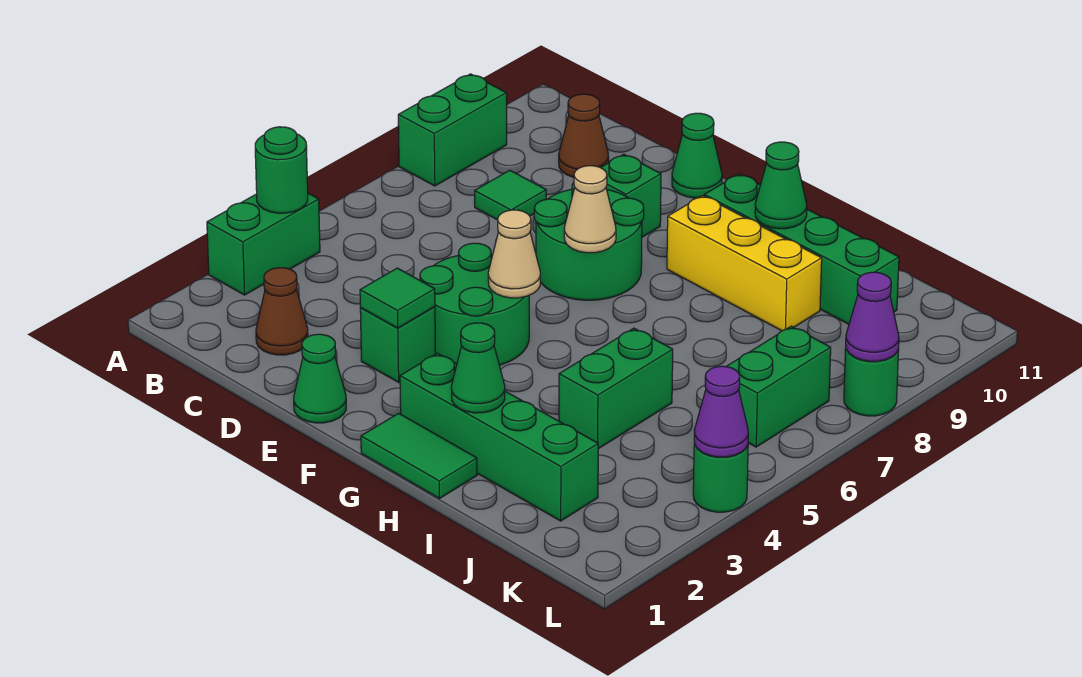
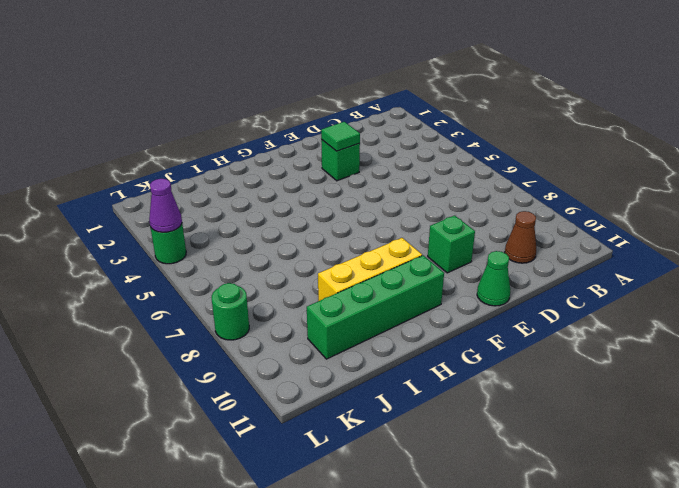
none -> green 1x2 brick [207,193,320,295]
none -> green 1x2 brick [398,74,507,186]
none -> brown 1x1 cone [256,268,308,355]

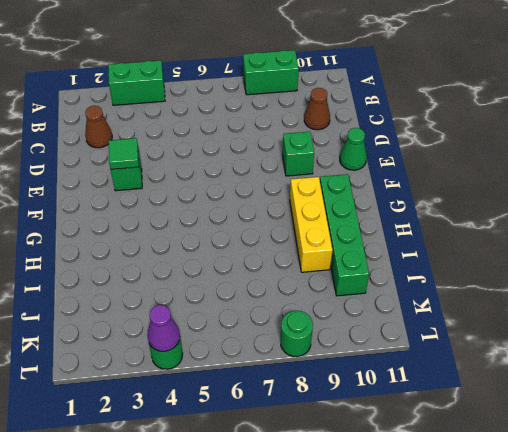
none -> green 1x1 tile [475,170,546,220]
none -> green 1x1 cone [294,334,346,423]
none -> green 2x2 round brick [420,243,529,365]

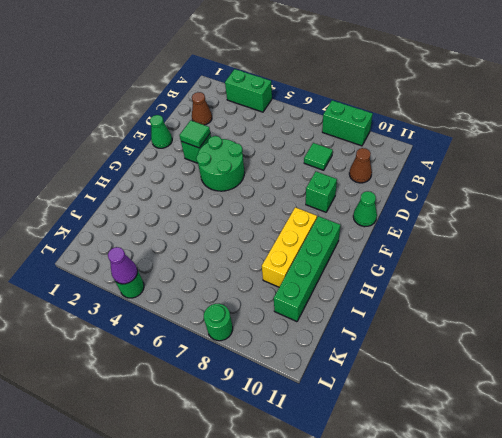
none -> green 2x2 round brick [534,182,644,300]
none -> green 1x2 tile [361,413,477,499]
none -> green 1x4 brick [400,353,598,521]

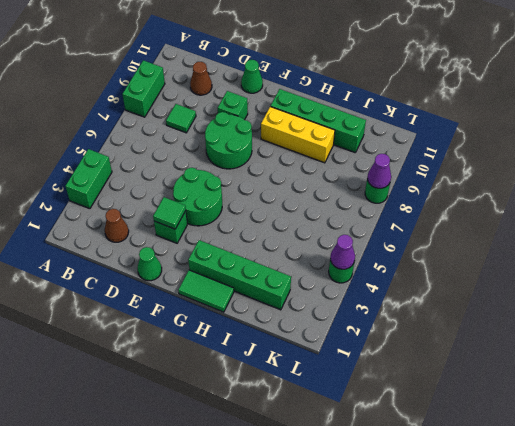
none -> green 1x2 brick [559,328,673,449]
none -> green 1x2 brick [726,326,831,447]
none -> green 1x1 round brick [255,127,308,213]

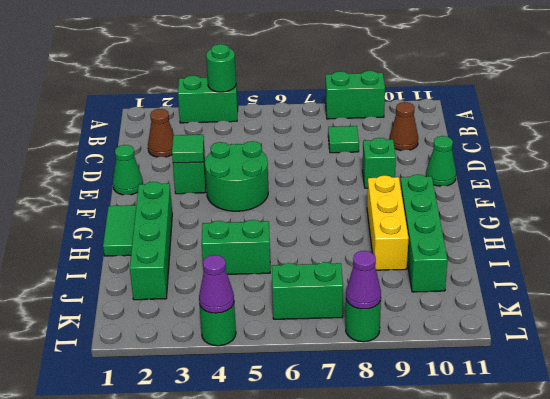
none -> green 2x2 round brick [534,182,644,300]
none -> tan 1x1 cone [488,210,540,298]
none -> tan 1x1 cone [564,166,616,253]

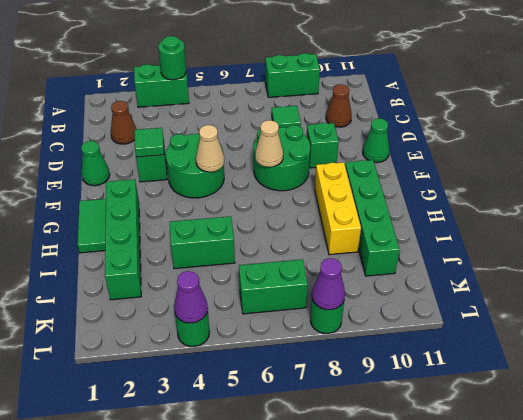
none -> green 1x1 cone [451,323,505,413]
none -> green 1x1 cone [755,142,807,229]

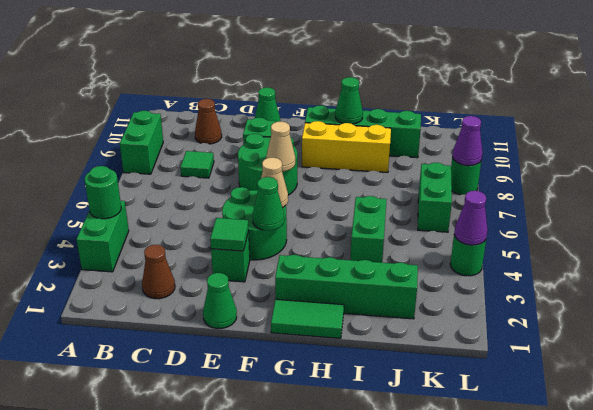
green 1x1 cone [253,177,284,231] -> green 1x1 cone moved to [451,323,505,413]

